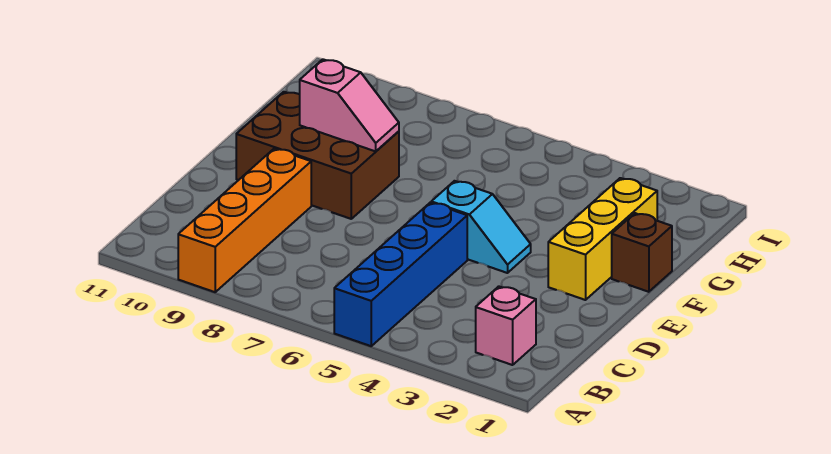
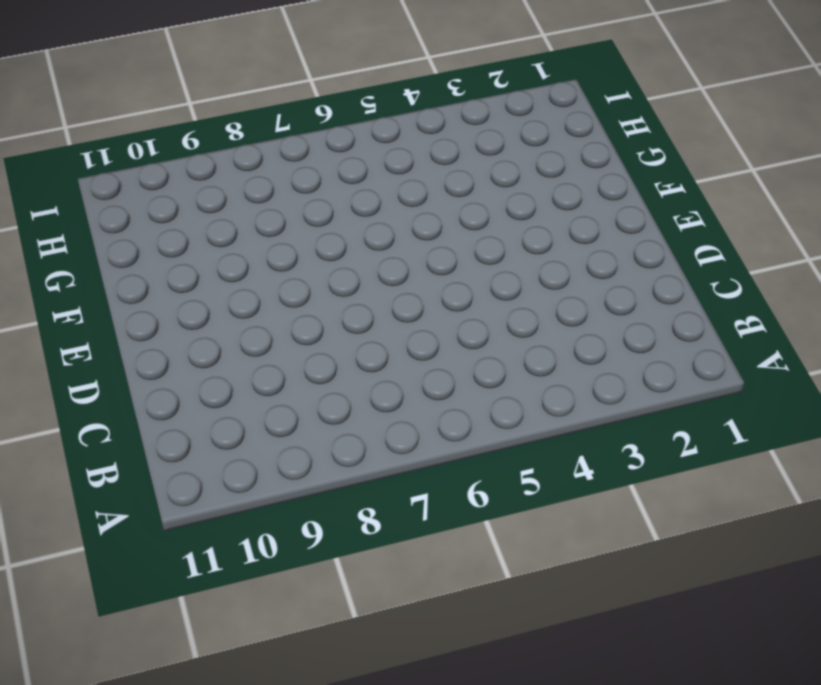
none -> blue 1x4 brick [334,203,467,346]
none -> orange 1x4 brick [178,149,311,292]

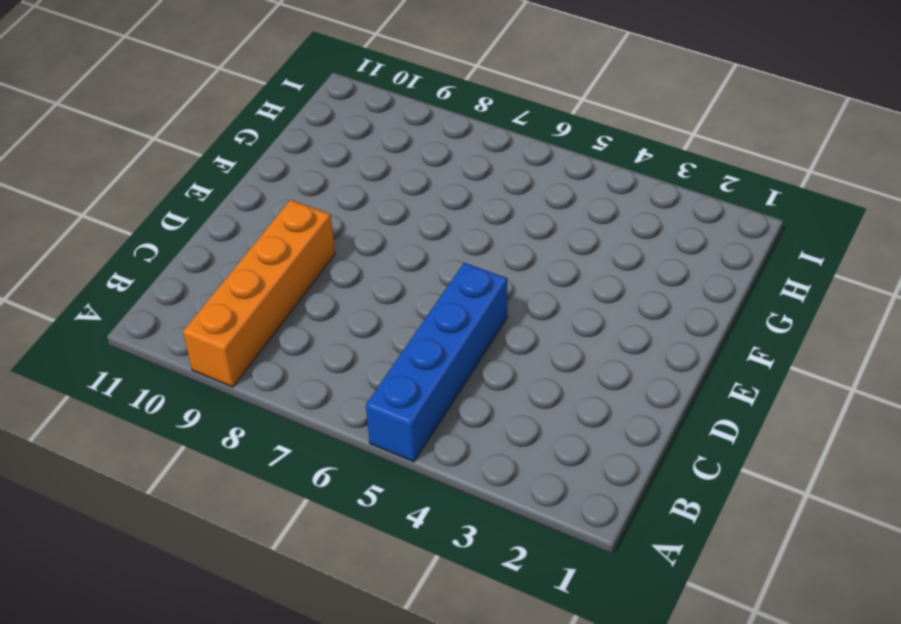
none -> pink 1x1 brick [476,286,536,365]
none -> yellow 1x3 brick [548,178,657,300]

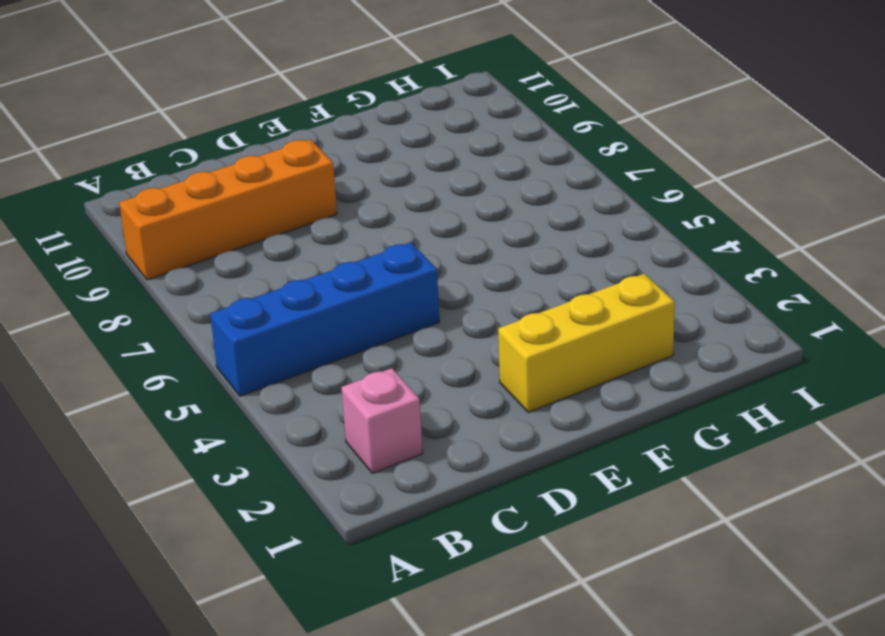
none -> cyan 1x2 slope [431,181,531,273]
none -> brown 2x3 brick [236,92,399,219]

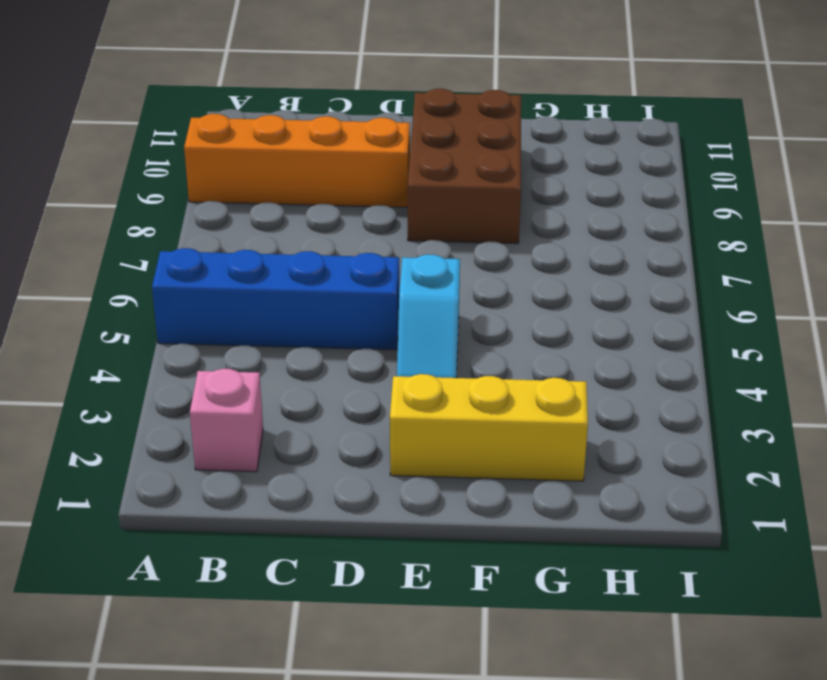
none -> brown 1x1 brick [612,213,672,292]
none -> pink 1x2 slope [300,59,399,151]

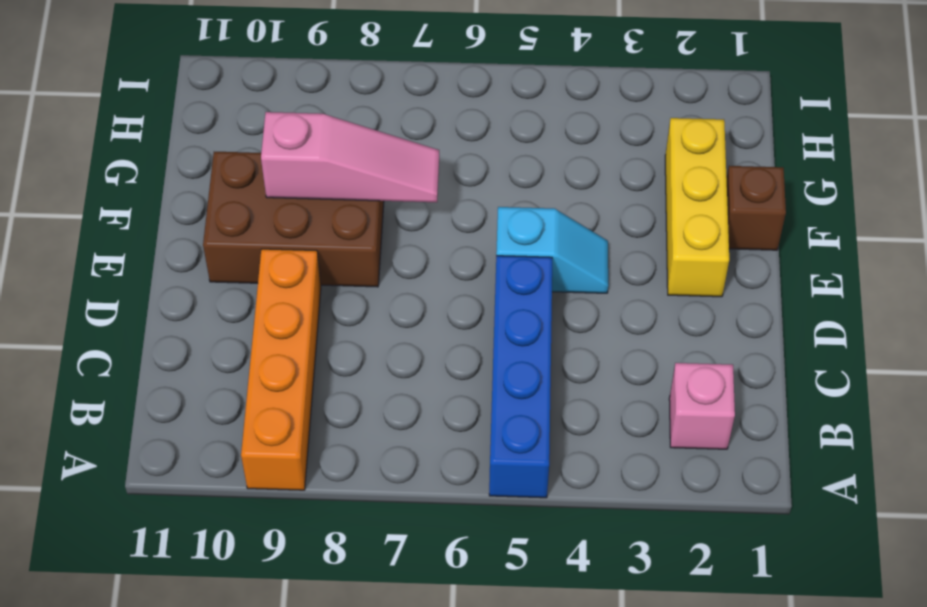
pink 1x3 slope [261,112,439,202] -> pink 1x2 slope [300,59,399,151]

